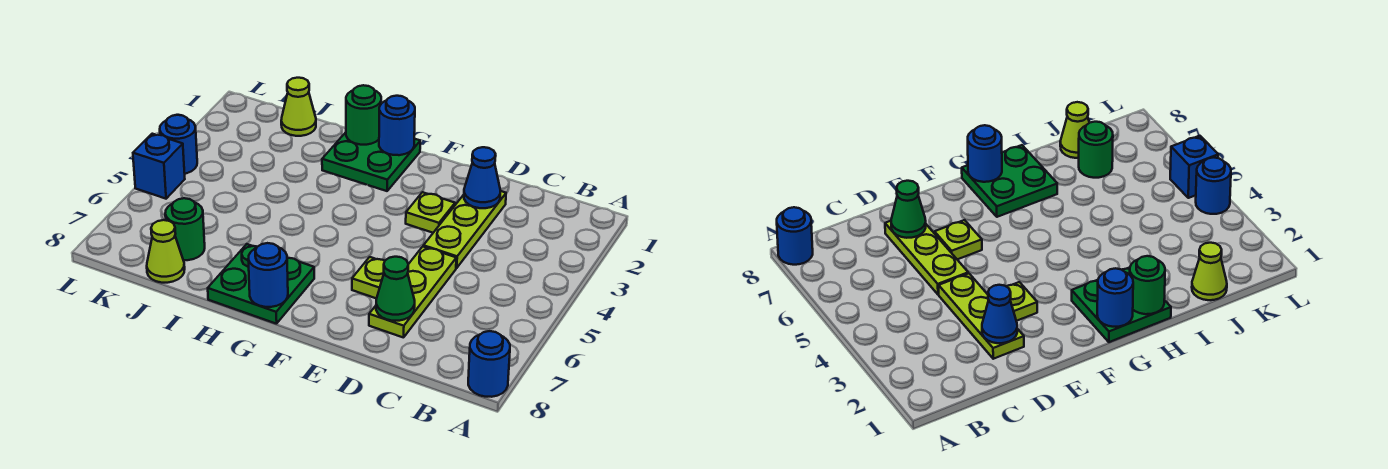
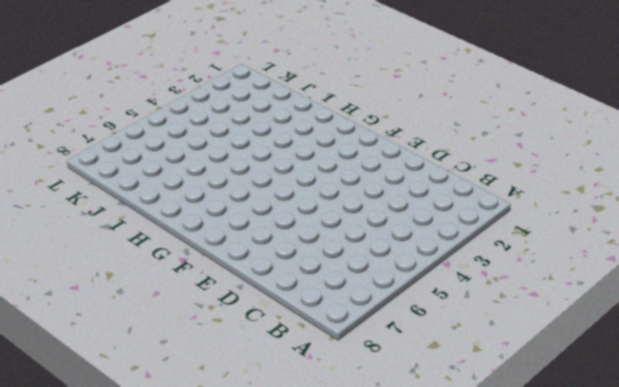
none -> blue 1x1 round brick [468,331,510,397]
none -> lime 1x3 plate [423,191,506,268]
none -> lime 1x3 plate [369,247,456,338]

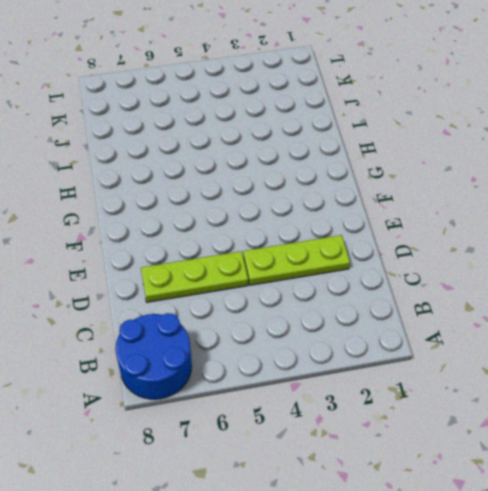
blue 2x2 round brick [116,313,192,399] -> blue 1x1 round brick [468,331,510,397]
none -> lime 1x1 plate [406,192,455,233]
none -> lime 1x1 plate [352,257,385,299]
none -> green 2x2 plate [322,132,420,191]

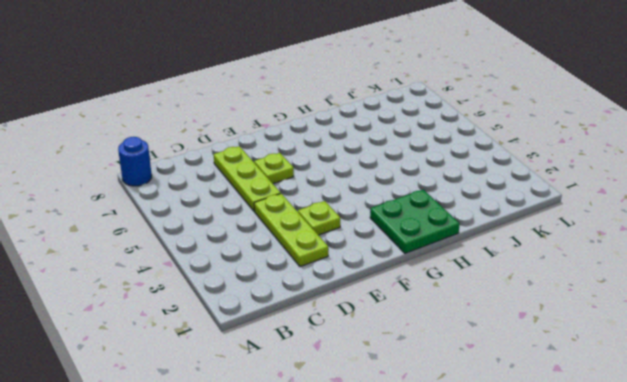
none -> green 2x2 plate [208,244,314,324]
none -> lime 1x1 cone [281,78,316,136]
none -> green 1x1 round brick [165,198,205,260]

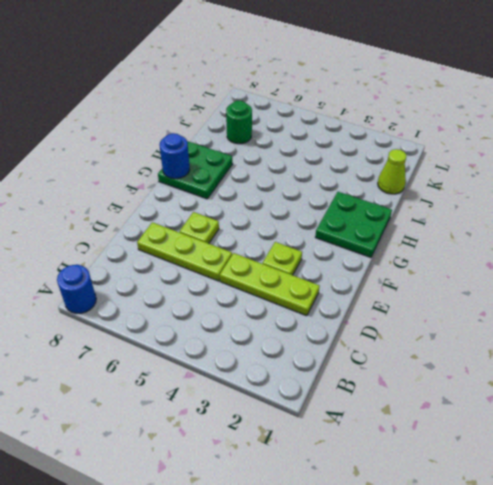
none -> lime 1x1 cone [147,220,185,283]
none -> blue 1x1 round brick [160,115,197,174]
none -> blue 1x1 brick [133,134,185,199]

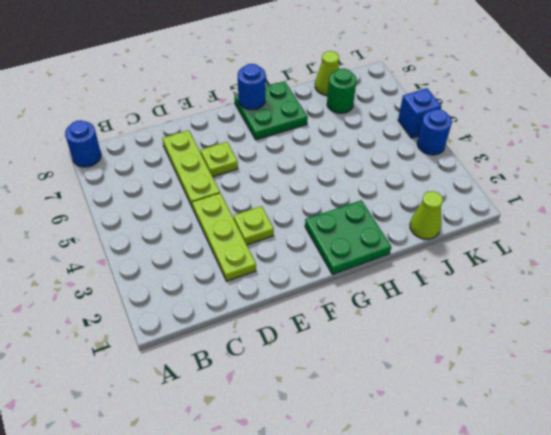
none -> blue 1x1 cone [464,147,500,208]
none -> green 1x1 cone [376,257,415,321]
none -> blue 1x1 round brick [379,96,415,155]

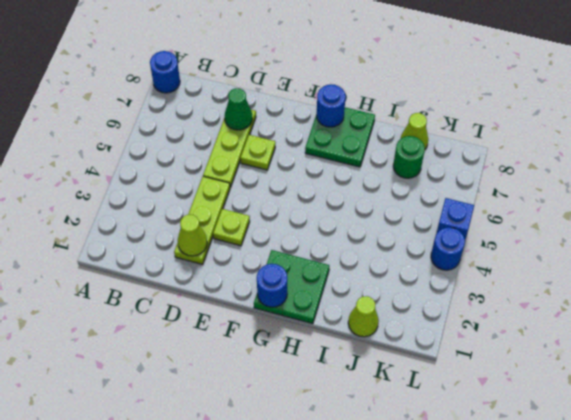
lime 1x1 cone [178,215,207,256] -> blue 1x1 cone [464,147,500,208]
none -> green 1x1 round brick [346,85,381,145]

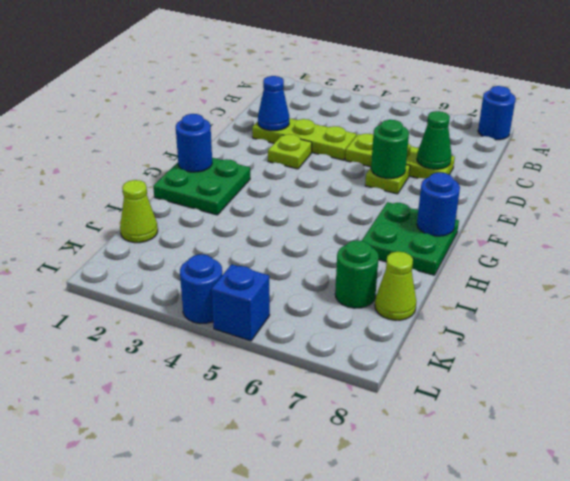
green 1x1 round brick [371,120,409,179] -> green 1x1 round brick moved to [346,85,381,145]

